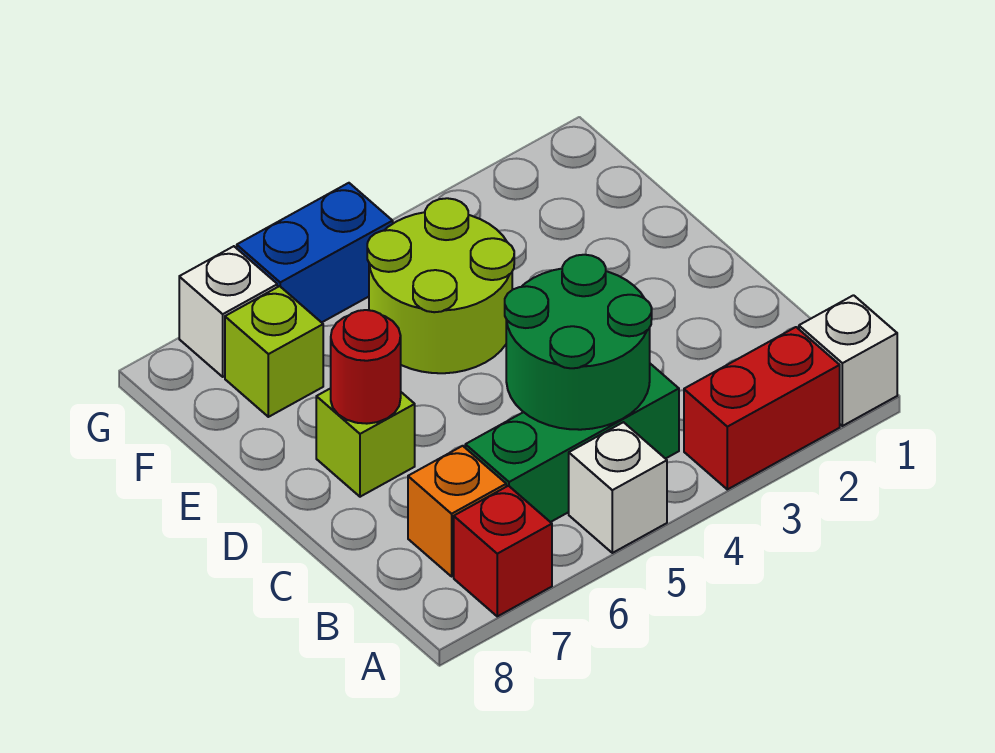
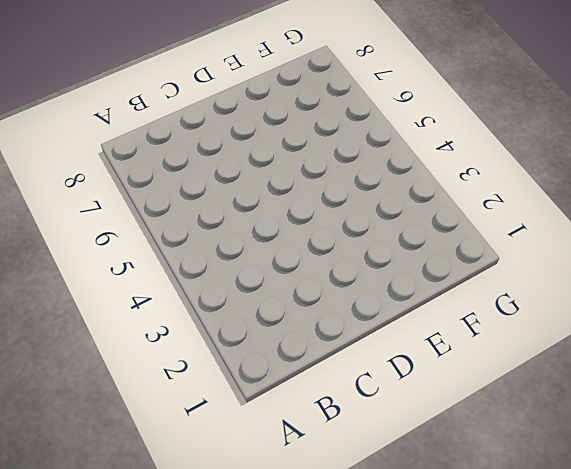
none -> white 1x1 brick [799,295,897,426]
none -> red 1x2 brick [684,327,840,489]
none -> white 1x1 brick [569,422,667,553]

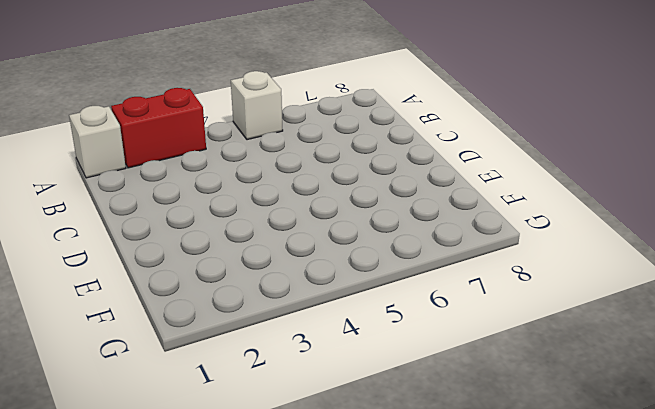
none -> red 1x1 brick [454,486,552,616]
none -> green 1x3 brick [465,364,679,522]
none -> orange 1x1 brick [408,446,506,576]

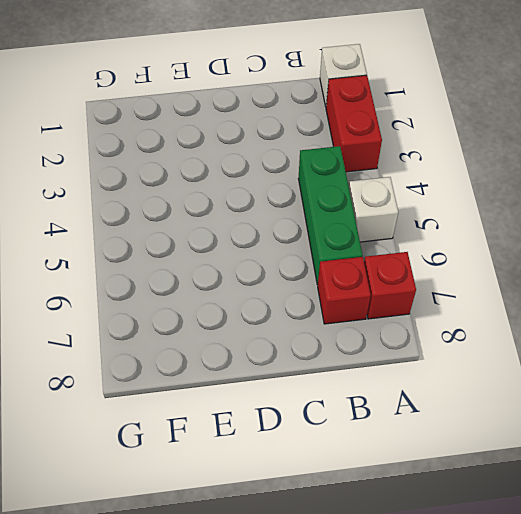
red 1x1 brick [318,257,371,324] -> orange 1x1 brick [408,446,506,576]
none -> lime 1x1 brick [316,388,415,497]
none -> lime 2x2 round brick [367,198,514,373]
none -> lime 1x1 brick [225,286,323,417]

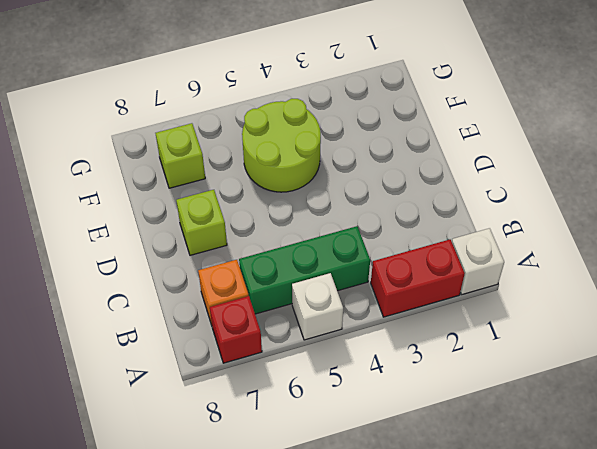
none -> blue 1x2 brick [237,183,393,322]
none -> white 1x1 brick [179,246,277,377]
none -> green 2x2 round brick [505,255,652,430]

